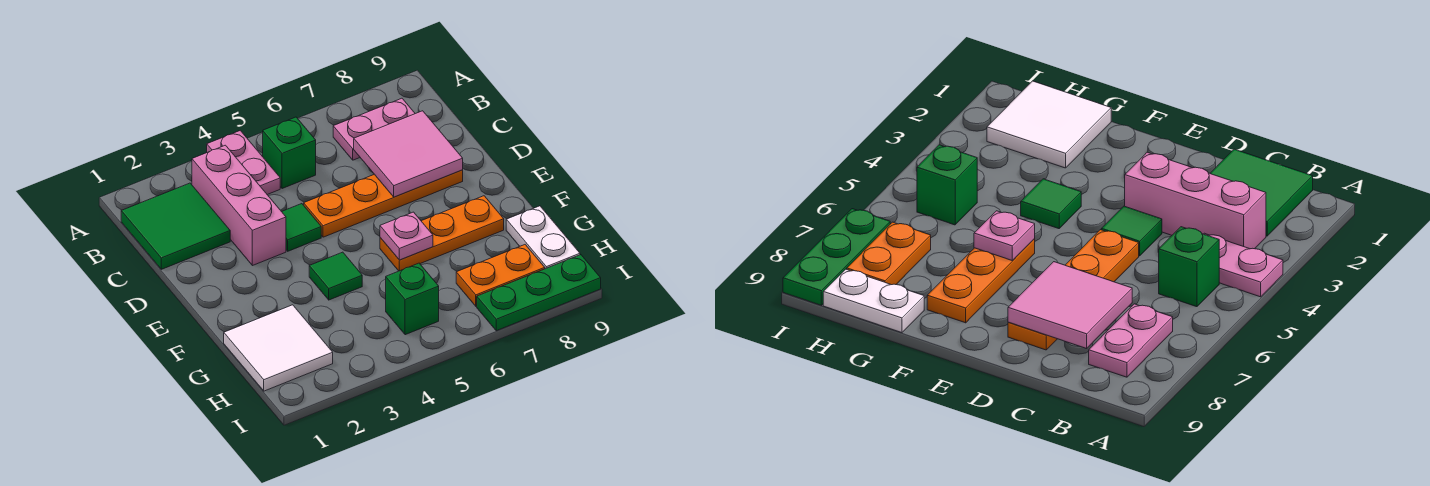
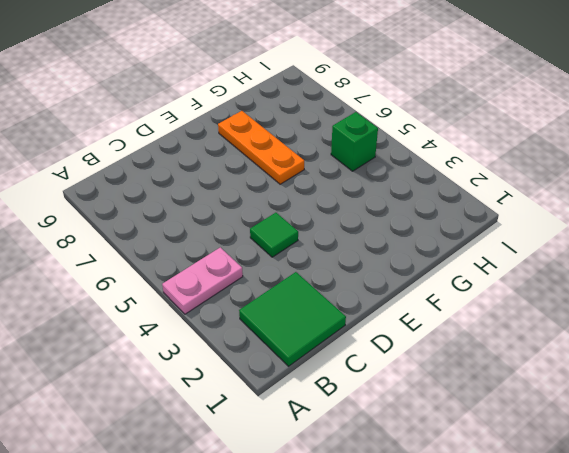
none -> pink 1x3 brick [192,145,286,266]
none -> green 1x1 brick [263,117,316,189]
none -> pink 1x2 plate [333,98,415,160]

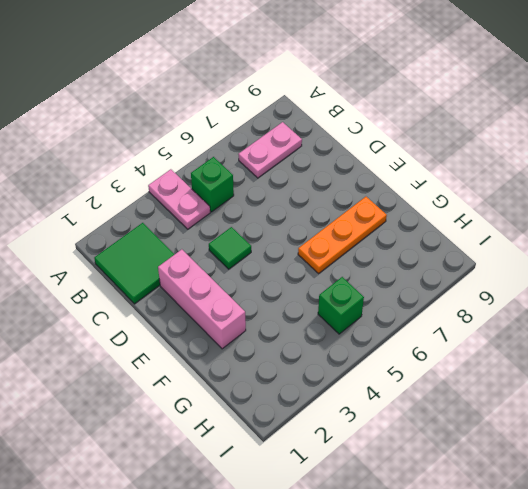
pink 1x3 brick [158,249,246,349] -> pink 1x3 brick moved to [192,145,286,266]
none -> orange 1x4 plate [304,170,463,237]
none -> green 1x1 tile [309,252,362,300]
none -> white 2x2 tile [224,305,333,391]

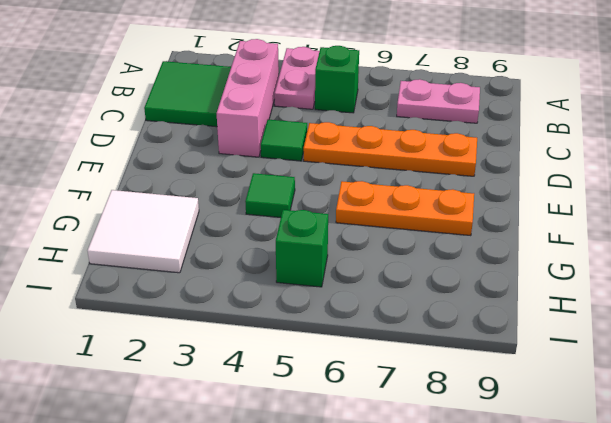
none -> white 1x2 plate [506,206,580,269]
none -> orange 1x2 plate [456,245,545,306]
none -> green 1x3 plate [477,255,601,331]

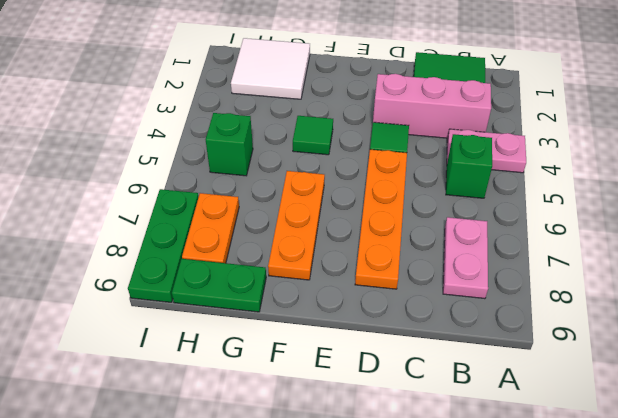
green 1x2 plate [172,259,266,312] -> white 1x2 plate [506,206,580,269]
none -> pink 2x2 tile [354,111,463,197]
none -> pink 1x1 plate [380,212,433,260]

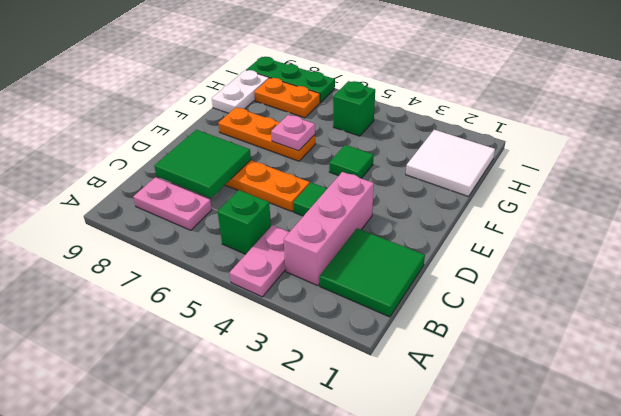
green 2x2 tile [154,130,251,198] -> pink 2x2 tile [354,111,463,197]

